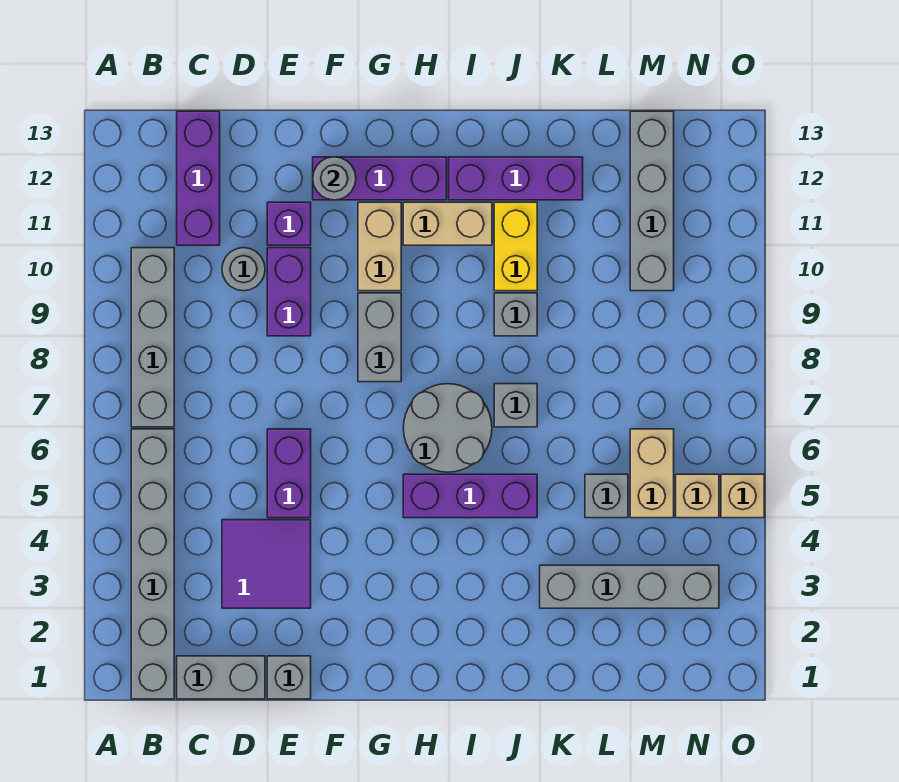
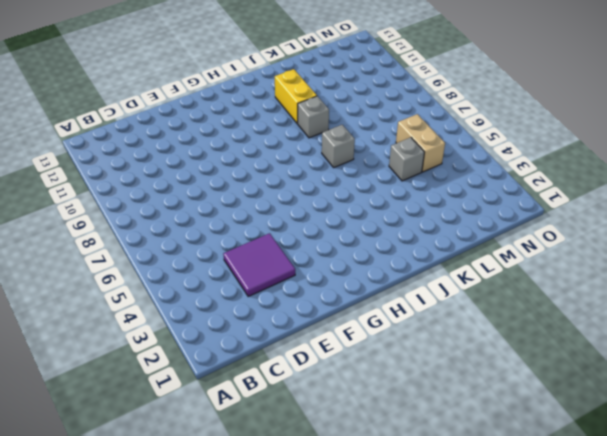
none -> grey 1x6 brick [131,429,174,699]
none -> grey 1x4 brick [131,248,174,427]
none -> grey 1x2 brick [177,656,265,699]

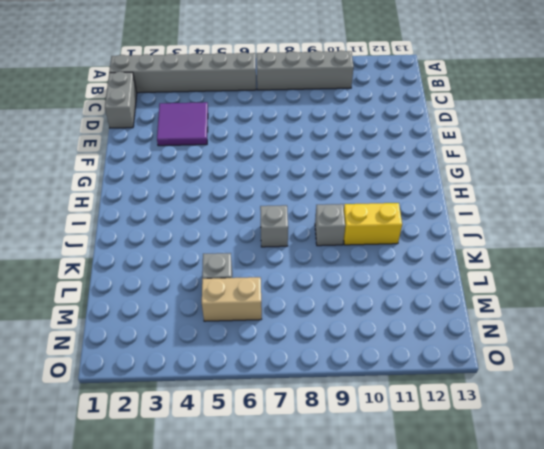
none -> purple 1x3 brick [177,111,220,245]
none -> grey 1x1 round brick [222,248,265,291]
none -> grey 1x1 brick [267,656,311,699]

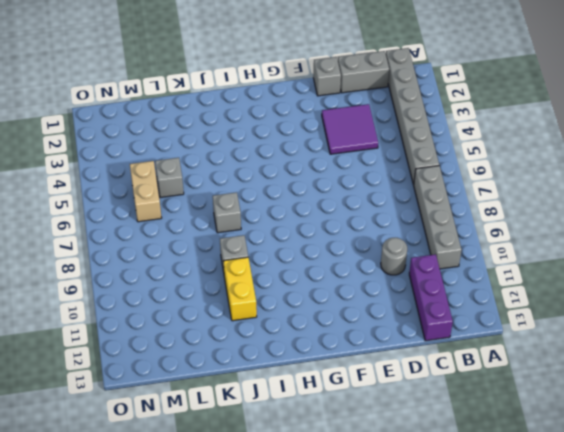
none -> purple 1x2 brick [267,429,311,518]
none -> purple 1x2 brick [267,248,311,336]
none -> purple 1x1 brick [267,202,311,245]

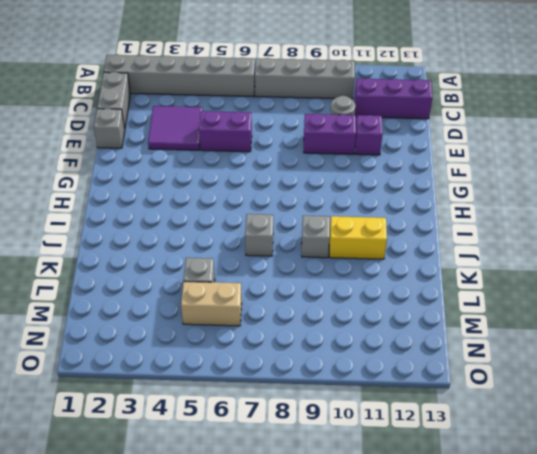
none -> purple 1x3 brick [313,157,447,200]
none -> grey 1x2 brick [358,293,401,382]
none -> tan 1x2 brick [358,202,401,291]

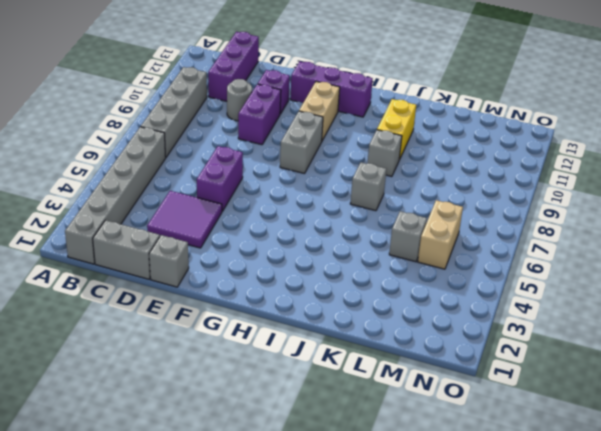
none -> purple 1x3 brick [403,474,537,518]
none -> grey 2x2 round brick [403,384,492,472]
none -> tan 1x2 brick [403,202,492,245]

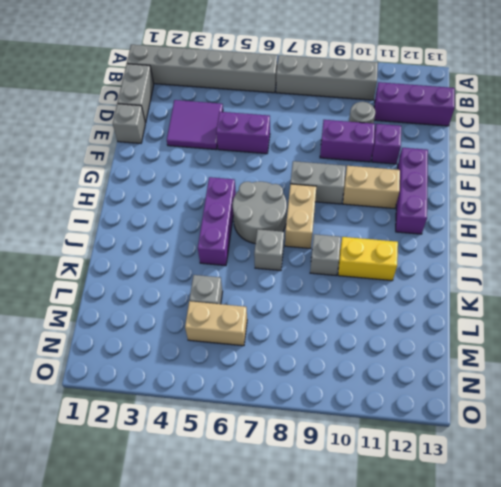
tan 1x2 brick [285,184,316,249] -> tan 1x2 brick moved to [403,202,492,245]
none -> purple 1x3 brick [449,157,583,200]
none -> grey 1x4 brick [540,565,719,608]
none -> grey 1x4 brick [630,111,674,291]

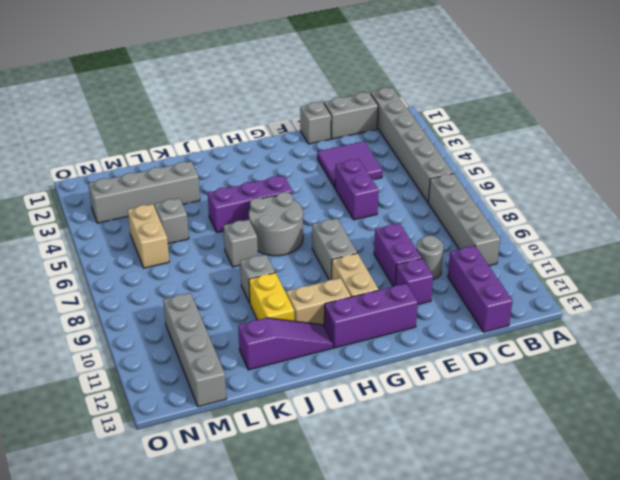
purple 1x3 slope [238,318,333,370] -> purple 1x3 brick [449,157,583,200]
none -> tan 1x1 brick [676,474,719,518]
none -> tan 1x1 brick [721,474,764,518]
none -> grey 1x1 round brick [313,157,356,200]

